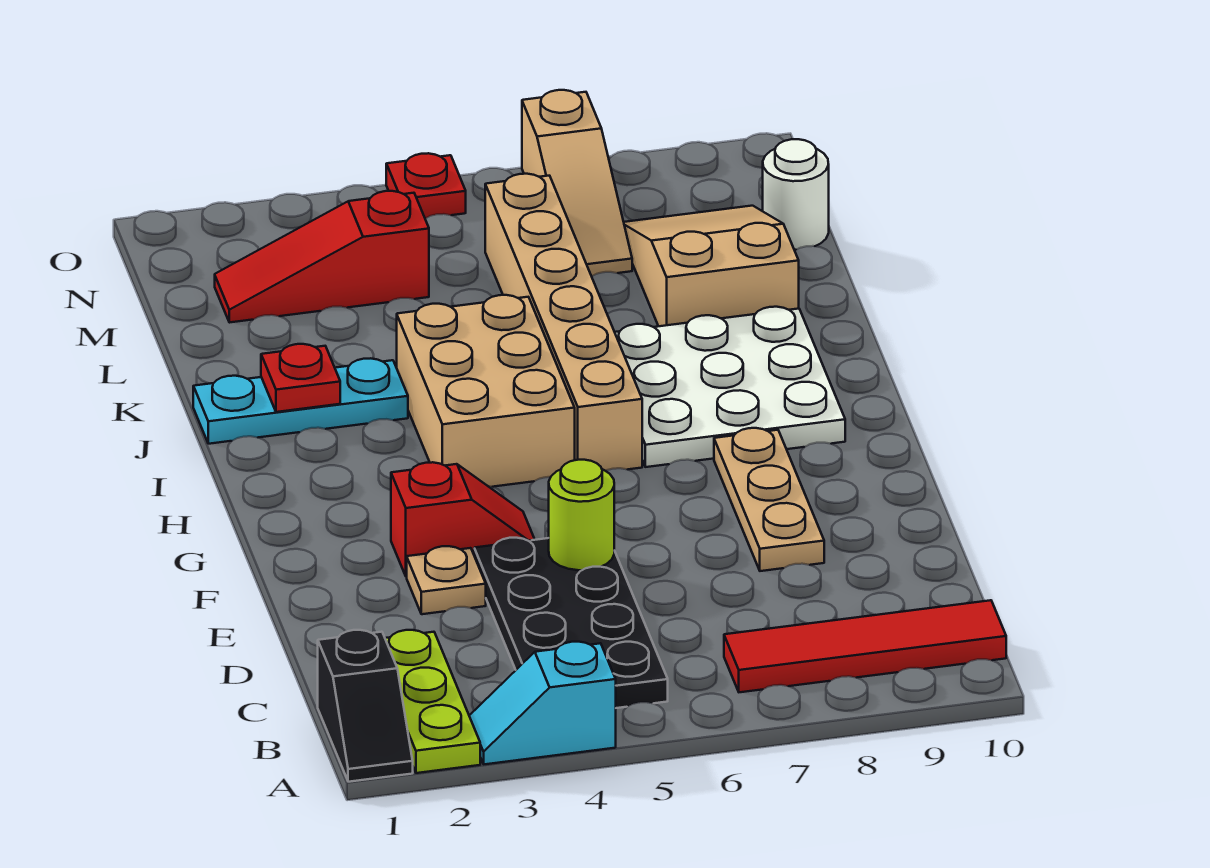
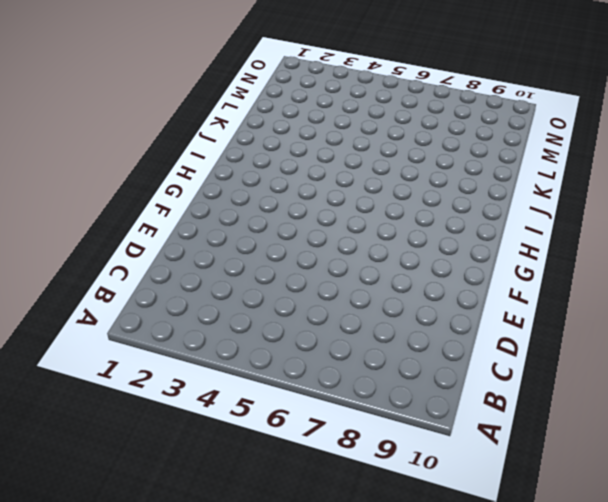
none -> black 1x2 slope [318,630,413,782]
none -> lime 1x3 plate [385,630,480,773]
none -> cyan 1x2 slope [469,642,616,764]

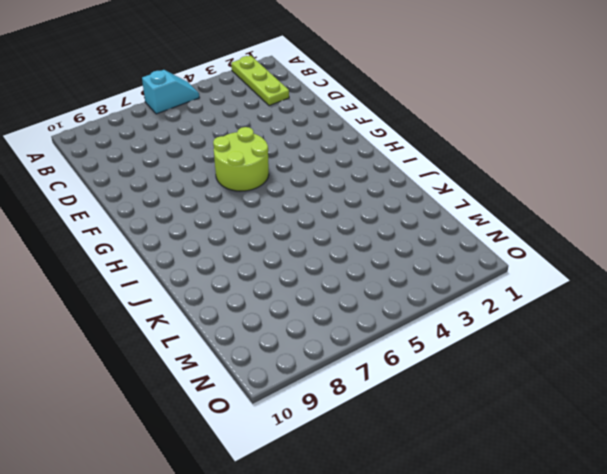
cyan 1x2 slope [142,70,200,114] -> cyan 1x2 slope moved to [469,642,616,764]
lime 2x2 round brick [213,127,269,191] -> none
none -> black 1x2 slope [318,630,413,782]
none -> black 2x4 plate [474,538,668,708]
none -> red 1x4 tile [724,600,1006,692]

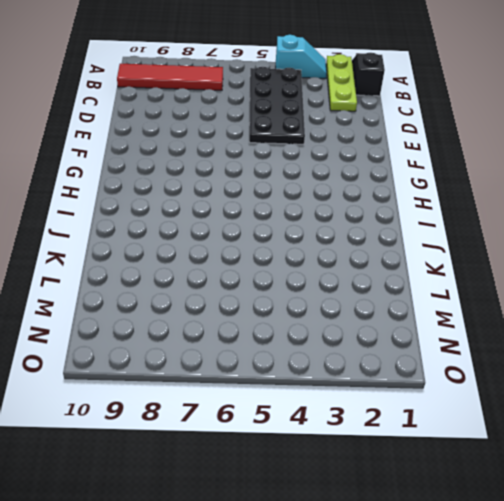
none -> tan 1x1 plate [407,546,486,614]
none -> tan 1x3 plate [714,428,824,571]
none -> red 1x2 slope [391,462,535,577]

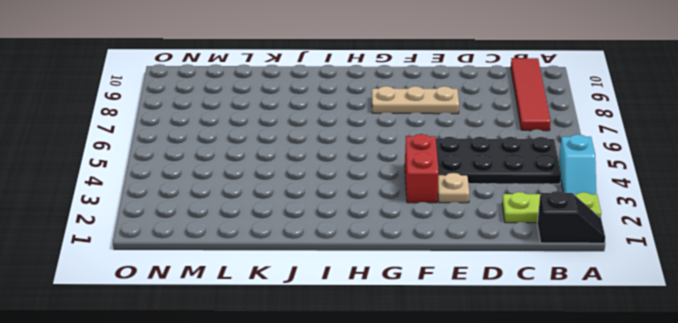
red 1x2 brick [405,134,439,203] -> red 1x2 slope [391,462,535,577]
none -> tan 2x3 brick [397,295,575,487]
none -> tan 1x6 brick [485,174,642,471]
none -> white 3x3 plate [615,307,845,467]

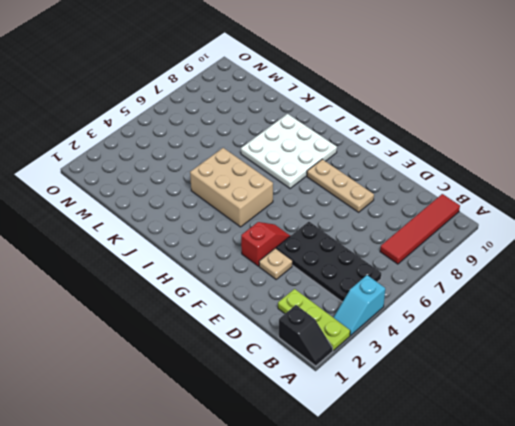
none -> tan 1x6 brick [485,174,642,471]
none -> cyan 1x3 plate [193,358,408,444]
none -> tan 2x3 slope [624,206,799,326]

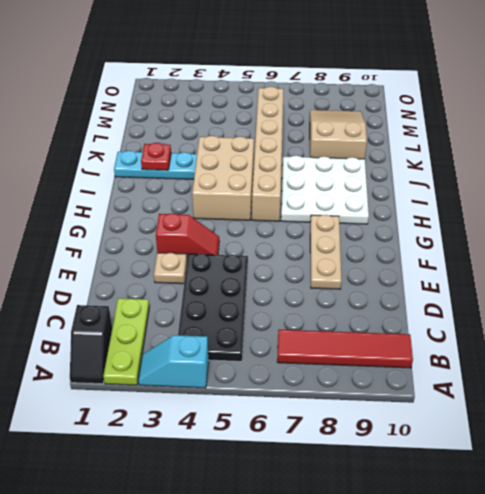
none -> red 1x3 slope [215,191,429,323]
none -> tan 1x3 slope [522,90,632,276]
none -> white 1x1 round brick [763,139,829,250]

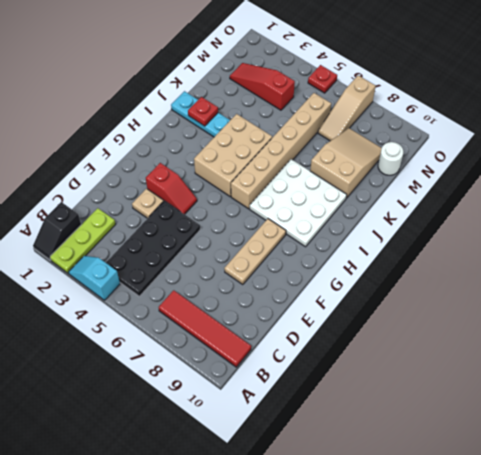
none -> lime 1x1 round brick [549,460,614,570]

